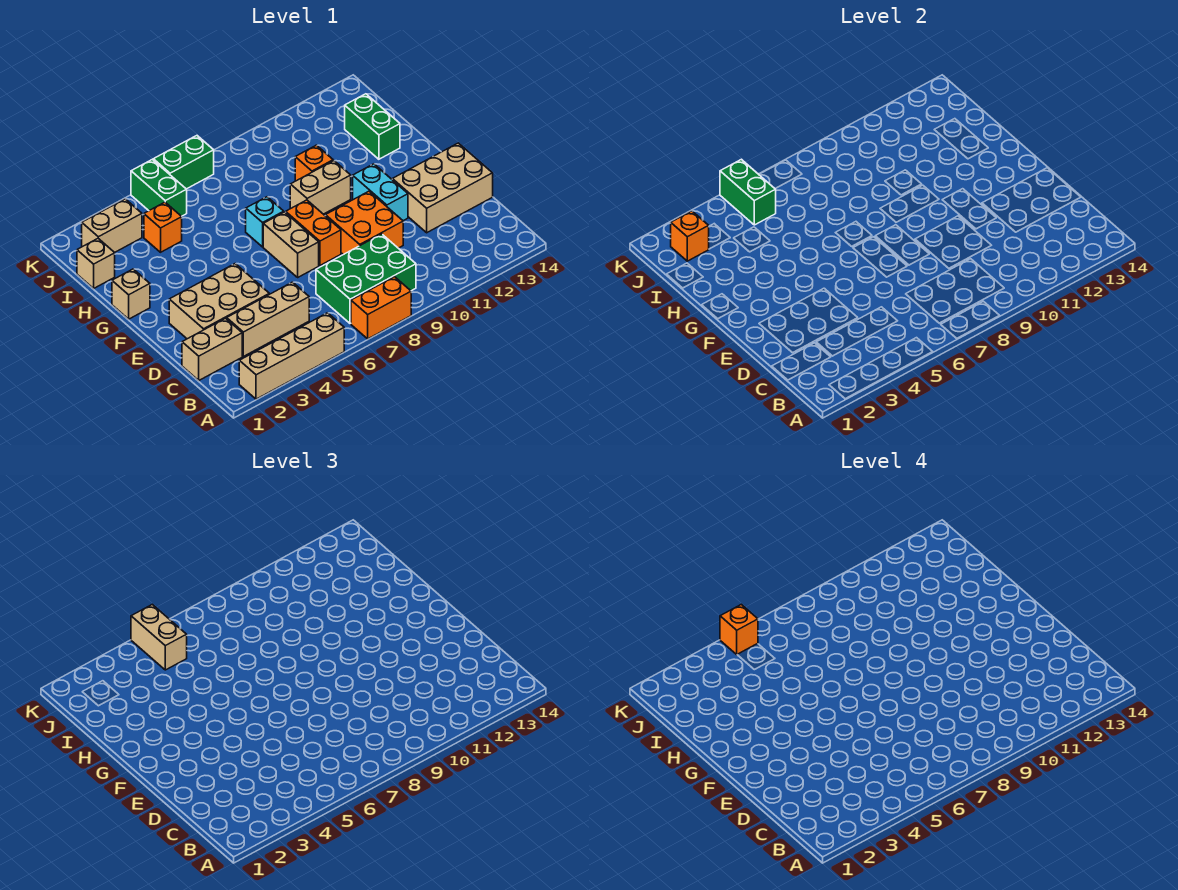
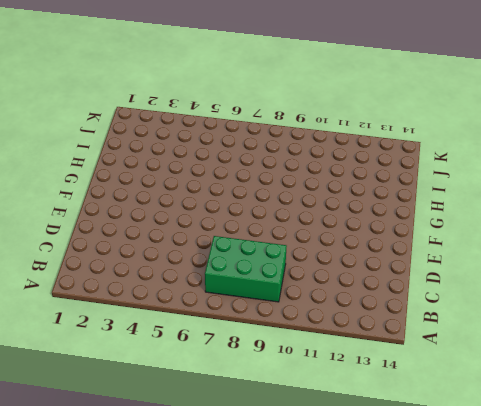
none -> tan 1x4 brick [239,313,344,399]
none -> orange 1x2 brick [351,277,411,339]
none -> tan 1x2 brick [182,318,242,380]

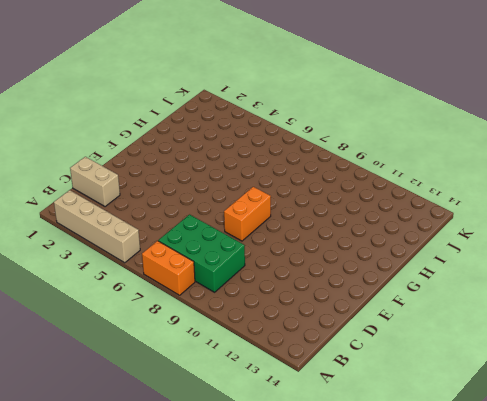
none -> tan 1x3 brick [227,282,309,356]
none -> tan 2x3 brick [169,264,269,339]
none -> orange 2x2 brick [326,191,403,255]

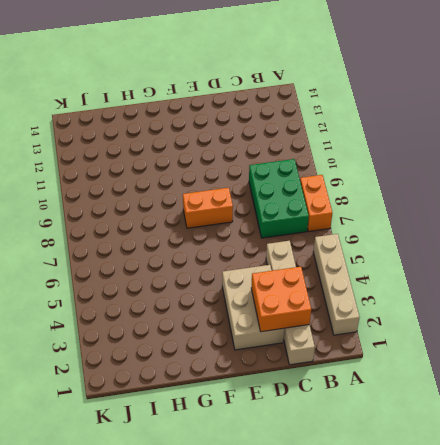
orange 2x2 brick [251,267,311,332] -> orange 2x2 brick moved to [326,191,403,255]
none -> tan 2x3 brick [392,143,493,233]
none -> tan 1x2 brick [263,212,319,277]
none -> cyan 1x2 brick [353,164,408,221]

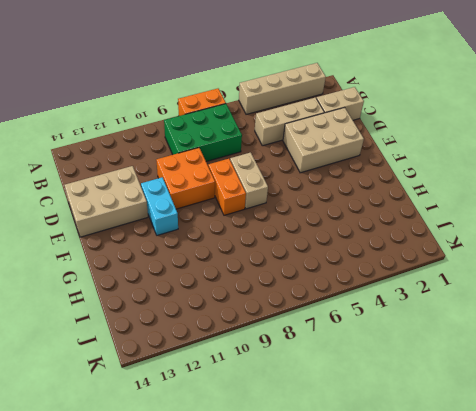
none -> tan 1x1 brick [112,269,150,319]
none -> cyan 1x1 brick [246,197,284,247]
none -> tan 1x2 brick [290,161,351,214]

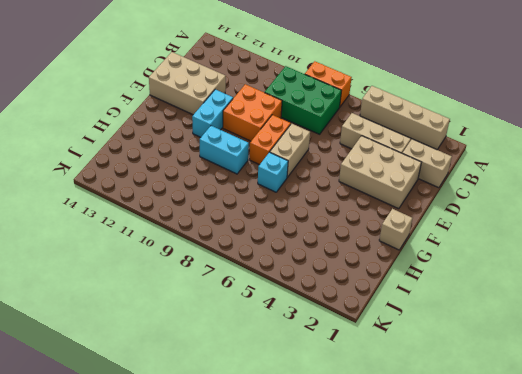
cyan 1x2 brick [200,126,249,174] -> tan 1x2 brick [290,161,351,214]
none -> orange 1x1 brick [295,145,333,181]
none -> green 1x2 brick [345,94,400,159]
none -> tan 1x1 brick [77,239,115,288]

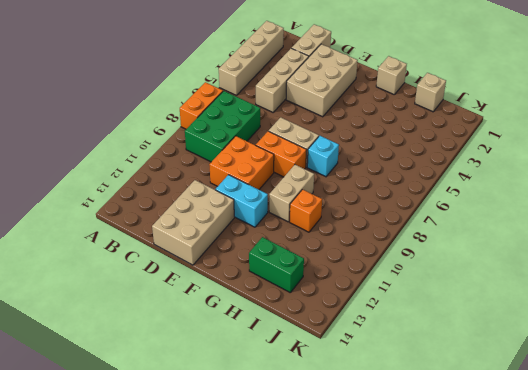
none -> orange 1x1 brick [144,202,182,252]
none -> tan 1x2 brick [82,199,142,253]
none -> green 1x2 brick [131,159,187,216]

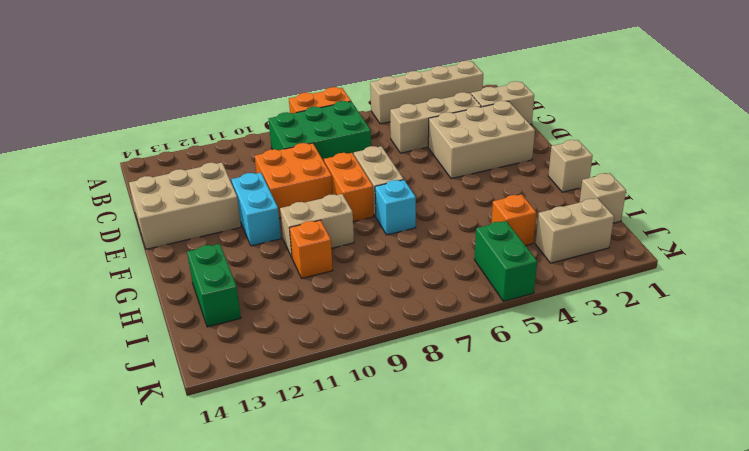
none -> green 1x2 brick [153,136,214,189]
none -> orange 1x1 brick [671,211,709,261]
none -> green 1x2 brick [720,159,776,225]

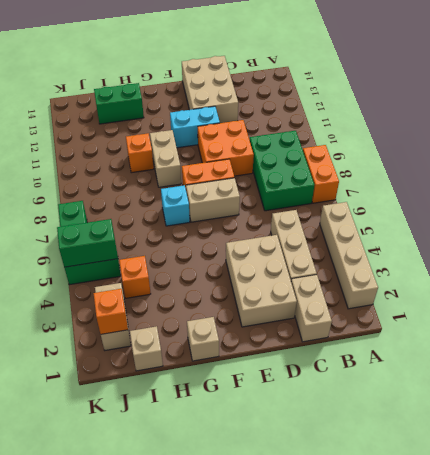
none -> tan 1x2 brick [131,604,187,670]
none -> orange 1x1 brick [720,604,758,655]

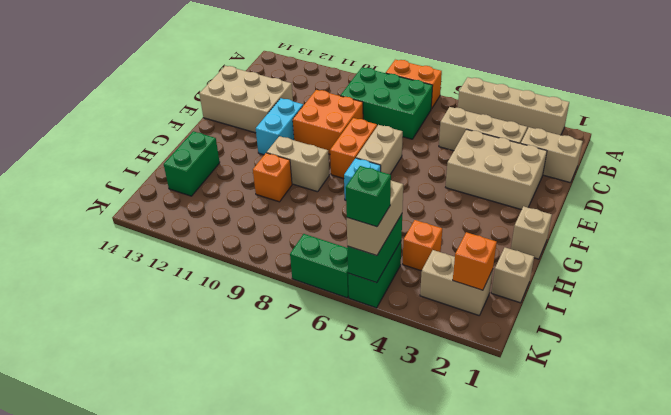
green 1x1 brick [346,166,391,227] -> orange 1x1 brick [720,604,758,655]

